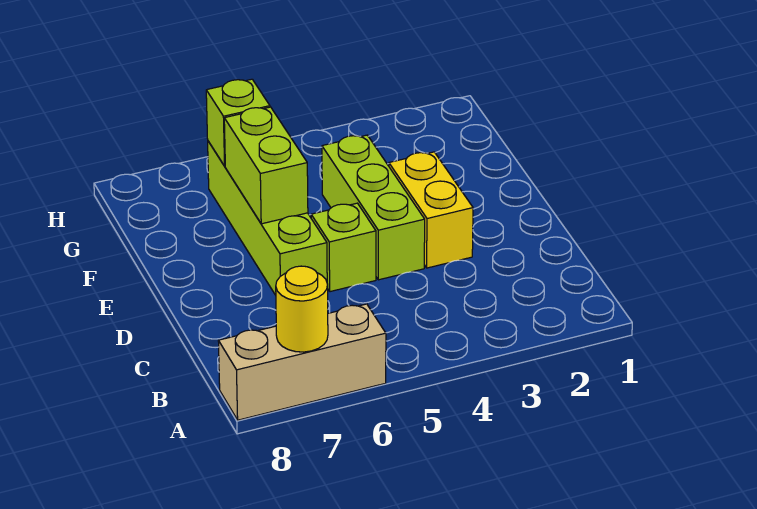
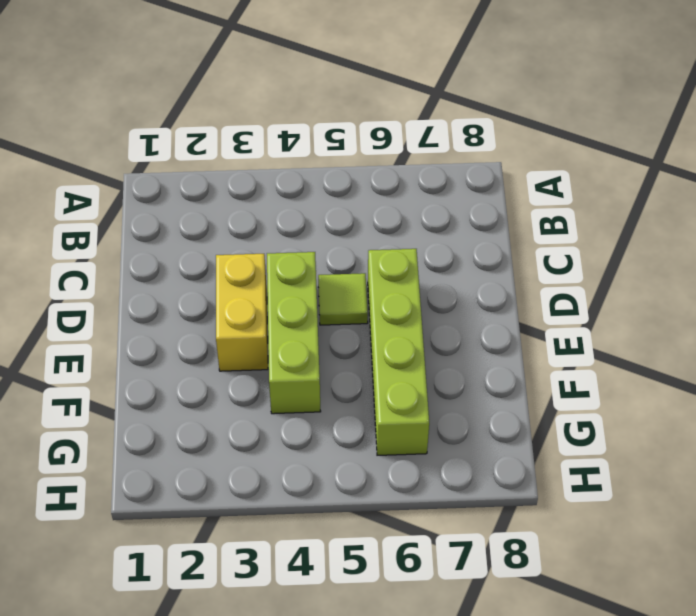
lime 1x1 tile [318,273,368,325] -> lime 1x1 brick [311,203,376,292]
none -> tan 1x3 brick [218,304,386,420]
none -> yellow 1x1 round brick [276,266,328,352]

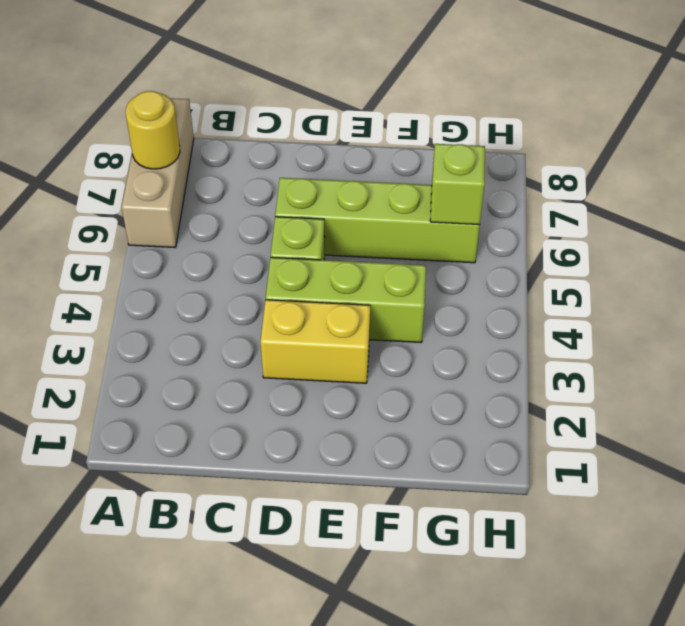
none -> lime 1x2 brick [224,107,308,224]

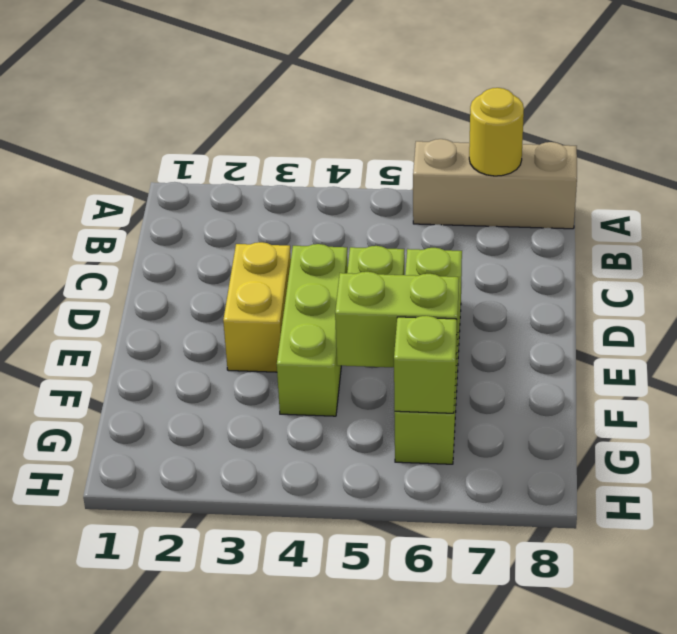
lime 1x2 brick [335,272,459,367] -> lime 1x2 brick turned to [224,107,308,224]

